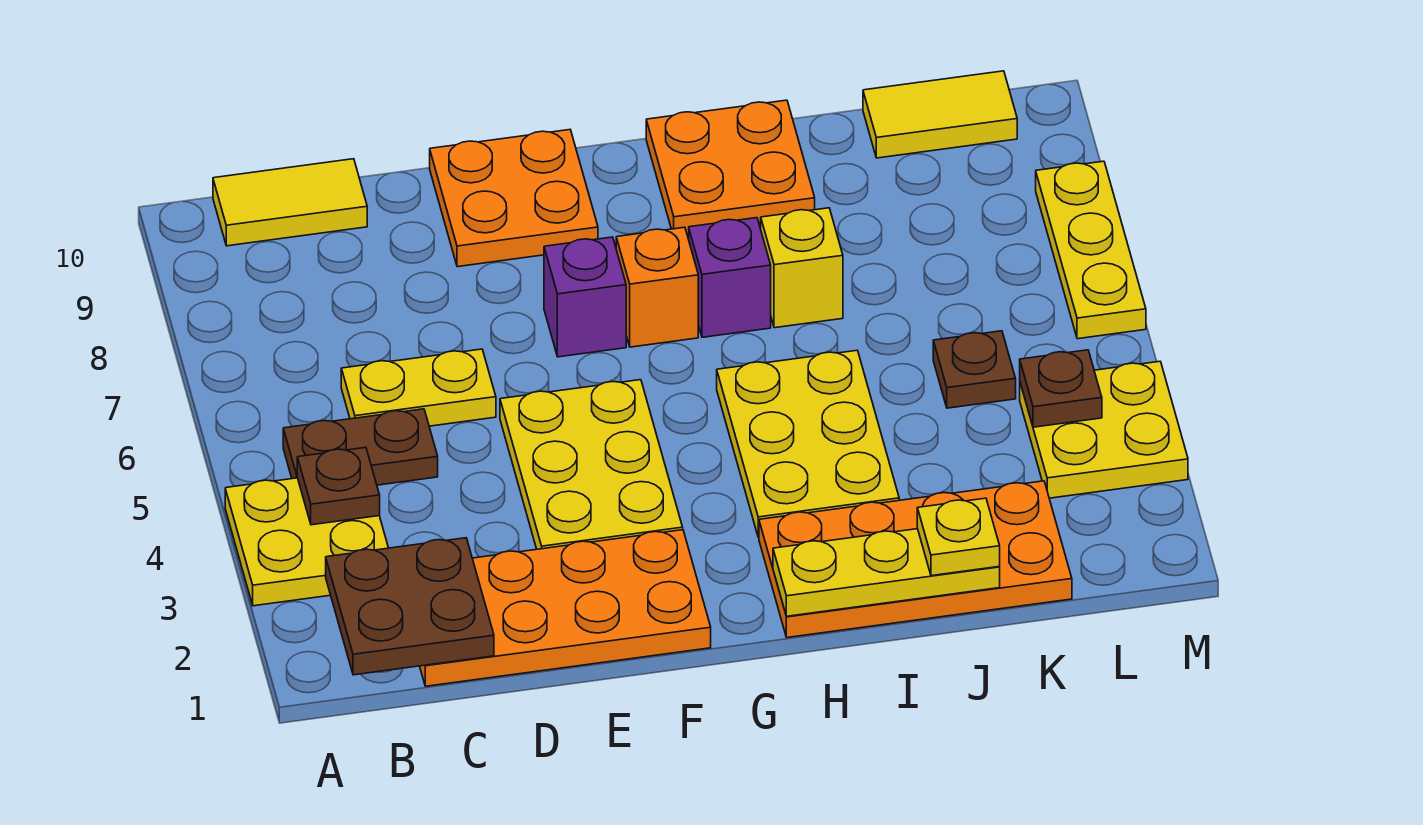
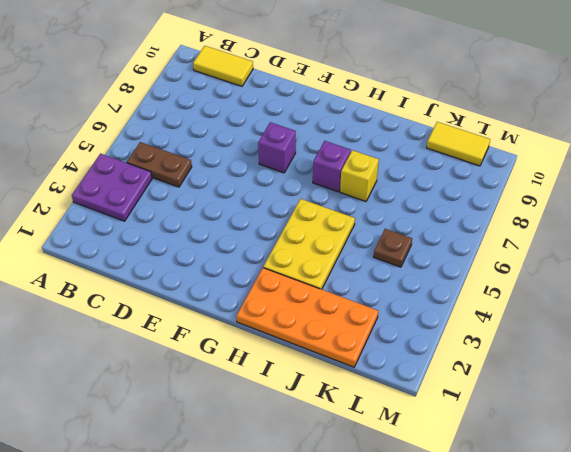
purple 2x2 plate [72,154,152,221] -> yellow 2x2 plate [225,478,388,606]
none -> orange 2x4 plate [420,530,711,686]
none -> yellow 1x2 plate [341,349,496,426]
none -> yellow 2x3 plate [500,380,683,549]

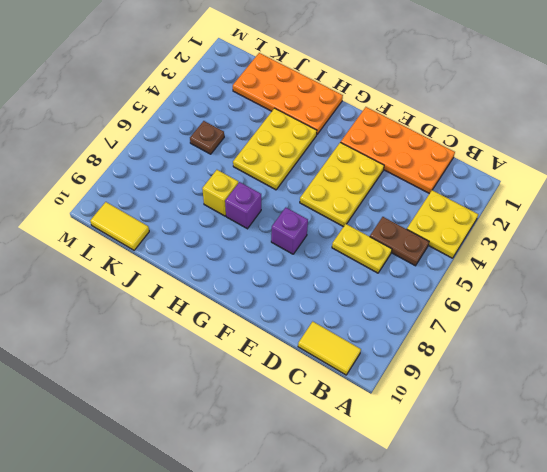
none -> orange 2x2 plate [430,130,598,267]
none -> orange 1x1 brick [616,227,698,347]
none -> orange 2x2 plate [646,100,815,236]

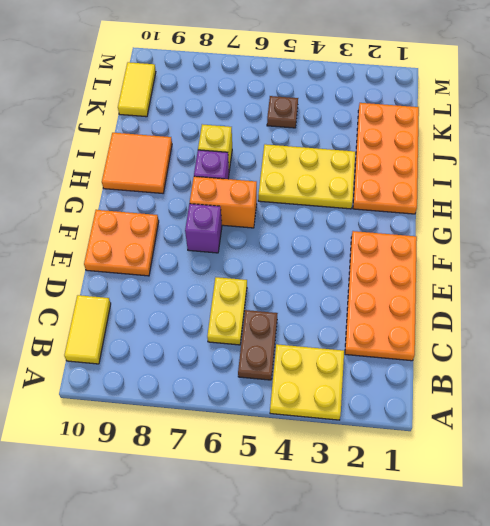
orange 1x2 brick [190,176,257,228] -> orange 1x1 brick [616,227,698,347]
orange 2x2 tile [102,133,172,193] -> orange 2x2 plate [646,100,815,236]
none -> yellow 2x3 plate [500,380,683,549]
none -> yellow 2x2 plate [1020,361,1188,498]
none -> yellow 1x3 plate [1036,161,1146,339]

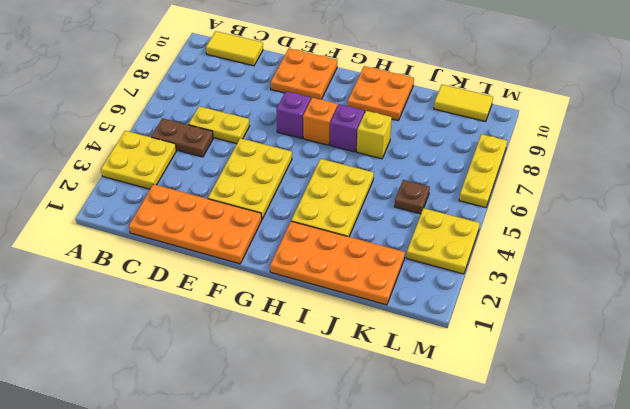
none -> brown 2x2 plate [326,538,494,675]
none -> brown 1x1 plate [297,447,380,525]
none -> yellow 1x3 plate [773,529,1000,616]

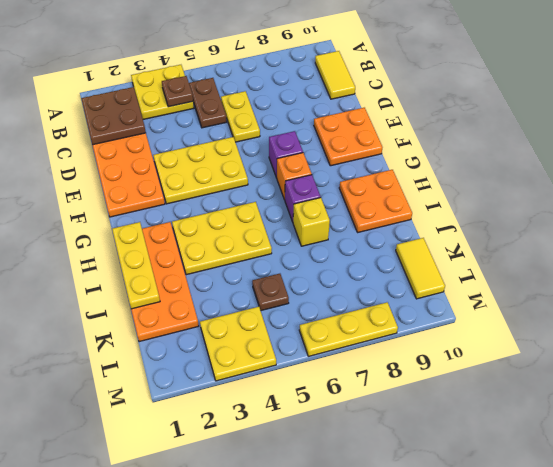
none -> brown 1x1 plate [1020,350,1102,427]
none -> yellow 1x1 plate [917,498,1000,576]

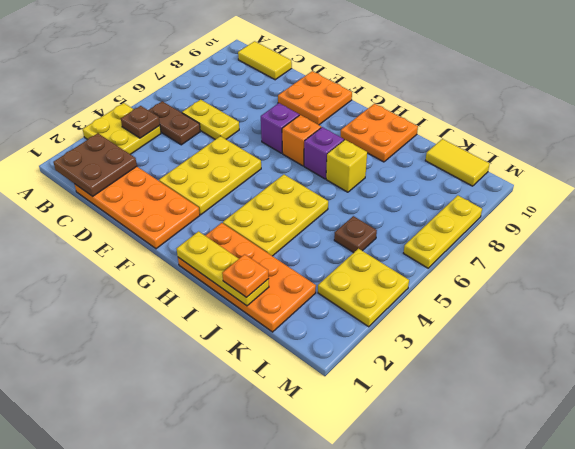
orange 1x1 plate [222,254,269,297] -> yellow 1x1 plate [917,498,1000,576]
none -> brown 1x1 plate [1020,350,1102,427]

